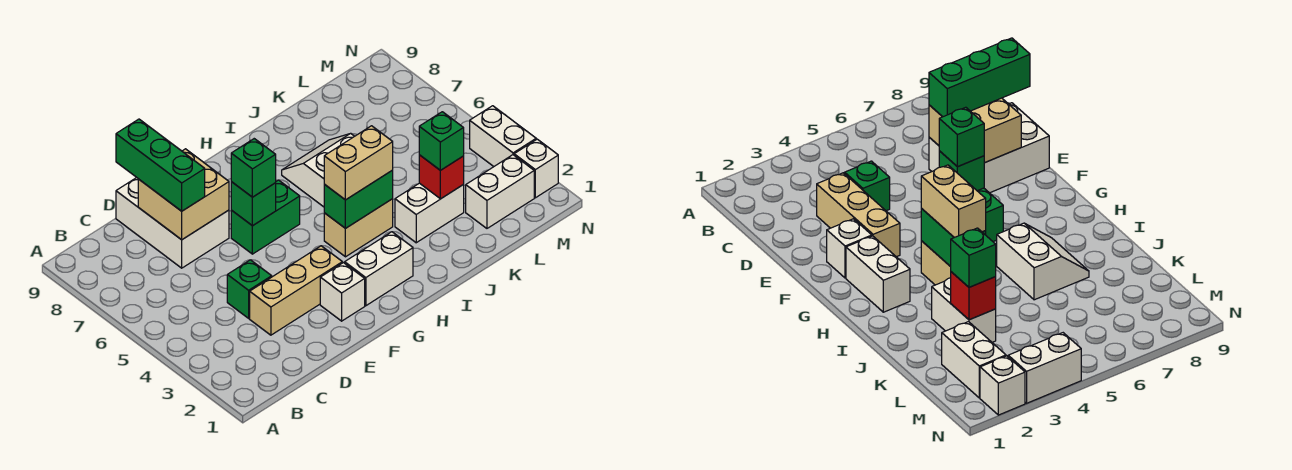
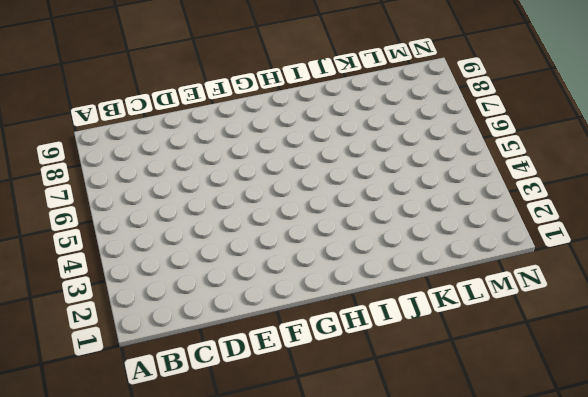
none -> tan 1x3 brick [250,246,342,335]
none -> green 1x1 brick [227,260,272,318]
none -> white 2x3 brick [116,178,229,268]

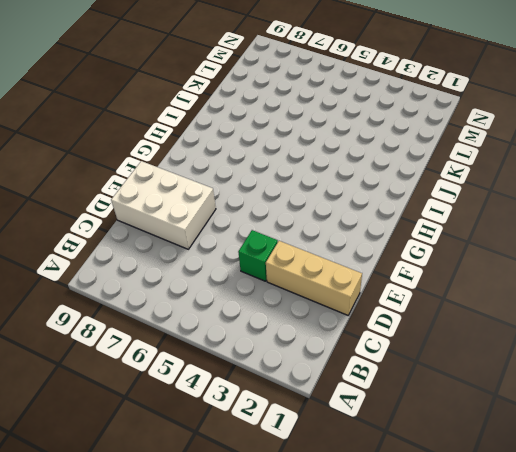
tan 1x3 brick [266,241,362,315] -> tan 1x3 brick turned to [250,246,342,335]
none -> white 1x1 brick [320,262,365,321]
none -> green 1x2 brick [231,180,300,254]
none -> white 1x2 brick [345,232,413,306]

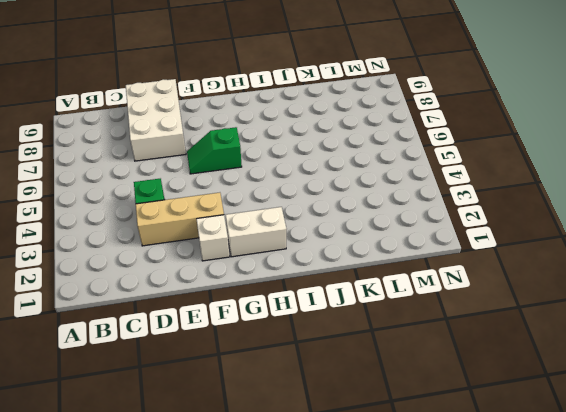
green 1x2 slope [187,127,242,174] -> green 1x2 brick [231,180,300,254]
none -> tan 1x2 brick [324,199,393,257]
none -> white 2x2 slope [282,133,354,207]
none -> white 1x2 brick [395,183,464,243]

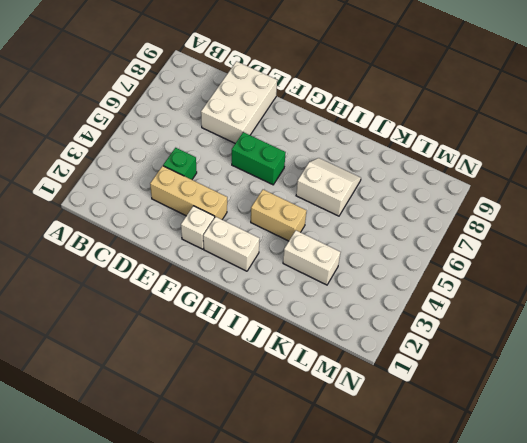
none -> white 1x2 brick [466,155,534,228]
none -> white 1x1 brick [514,139,558,198]
none -> white 1x2 brick [470,106,536,166]

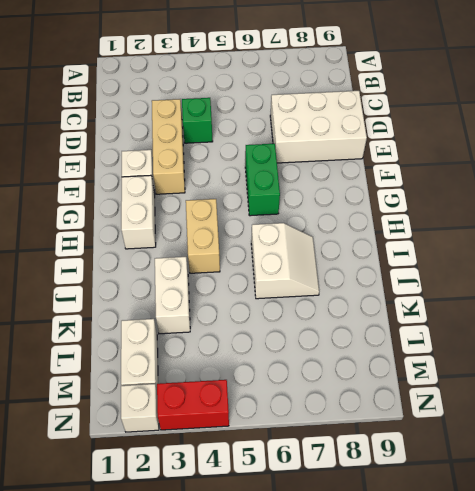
red 1x2 brick [157,380,229,430] -> white 1x2 brick [470,106,536,166]
none -> tan 2x2 brick [138,149,229,240]
none -> green 1x1 brick [231,182,276,226]
none -> green 1x2 brick [324,170,393,228]

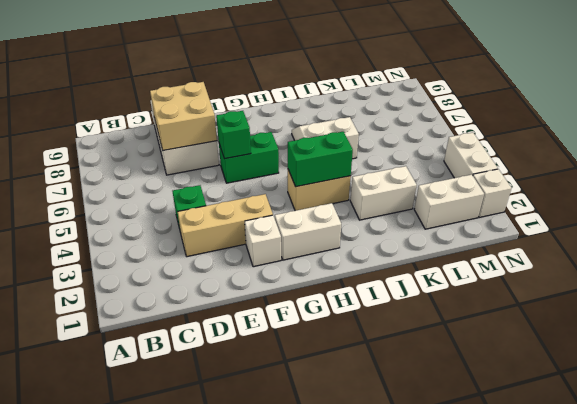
none -> red 1x1 brick [419,155,464,199]
none -> green 1x3 brick [116,119,205,211]
none -> green 1x1 brick [231,139,276,197]

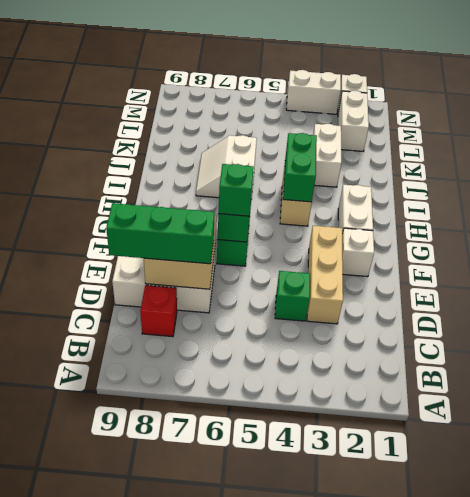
red 1x1 brick [140,285,177,337] -> red 1x1 brick moved to [419,155,464,199]
none -> tan 1x2 brick [324,126,393,200]
none -> green 1x1 brick [419,112,464,170]

